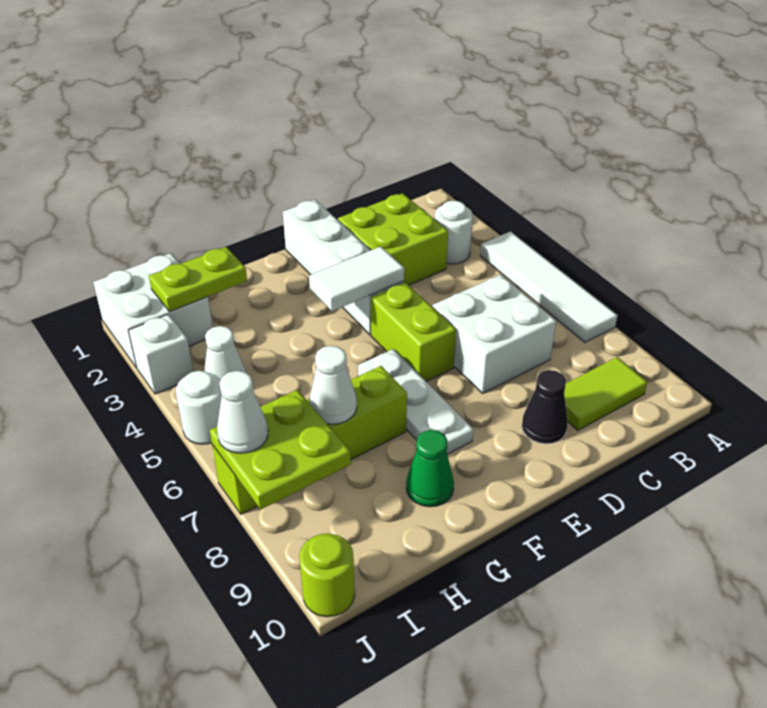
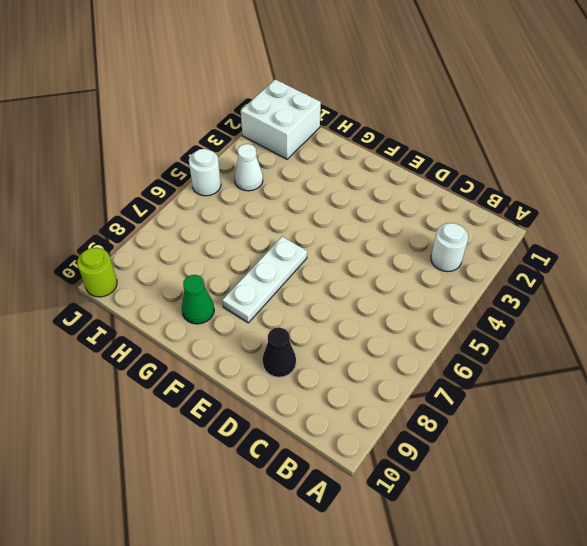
none -> white 1x4 tile [480,232,618,342]
none -> lime 1x2 tile [564,357,647,430]
none -> lime 2x2 brick [338,193,448,285]

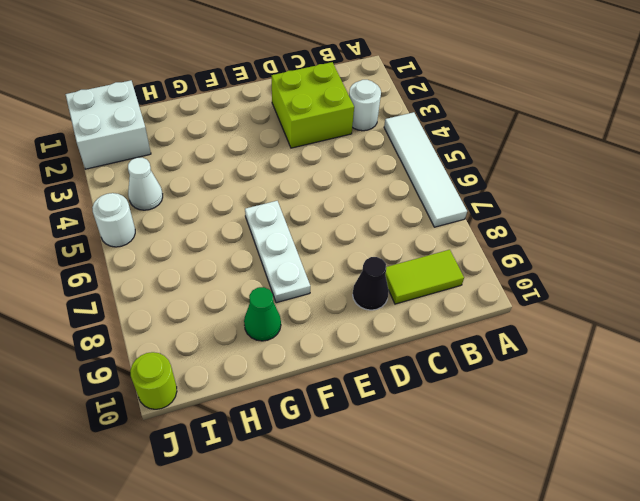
none -> white 2x2 brick [432,275,556,393]
none -> white 1x4 brick [283,200,404,335]
none -> lime 1x2 brick [371,283,456,381]

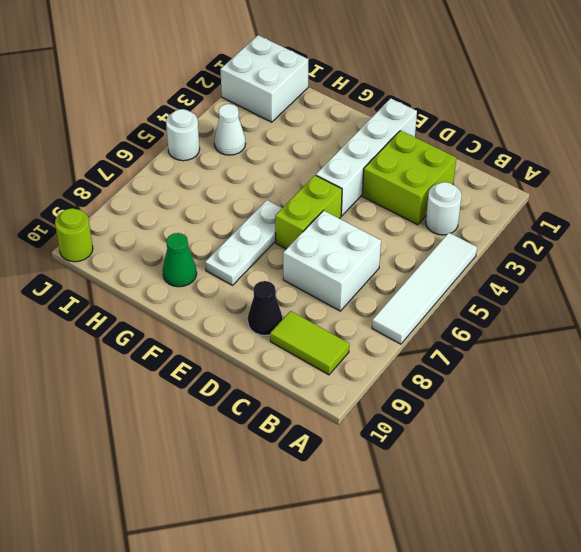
none -> lime 1x4 brick [212,366,407,514]
none -> white 1x1 brick [129,314,193,394]
none -> white 1x2 tile [309,247,404,311]

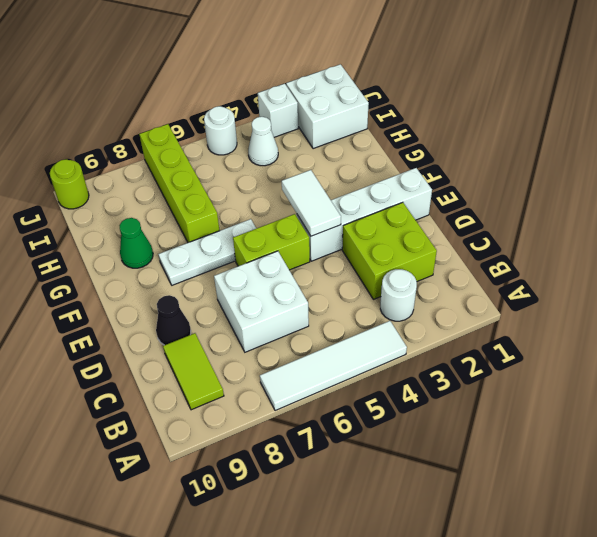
none -> lime 1x2 plate [149,247,247,312]
none -> white 1x1 cone [309,346,357,424]
none -> lime 2x2 plate [210,390,351,510]

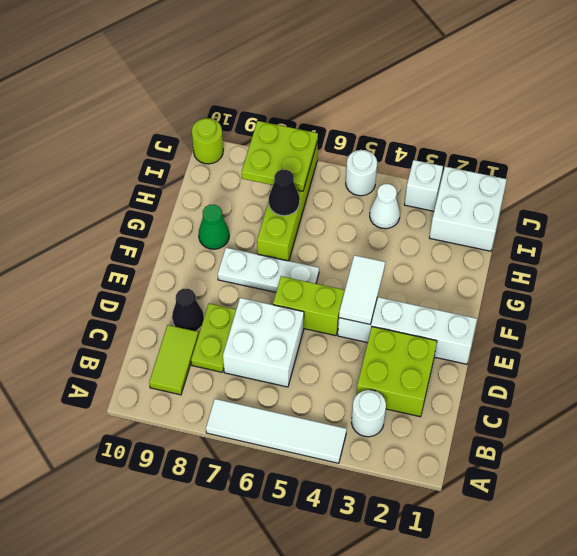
lime 1x2 plate [191,304,236,372] -> lime 1x2 plate moved to [149,247,247,312]
black 1x1 cone [269,170,300,216] -> white 1x1 cone [309,346,357,424]
none -> white 1x1 cone [217,371,268,453]

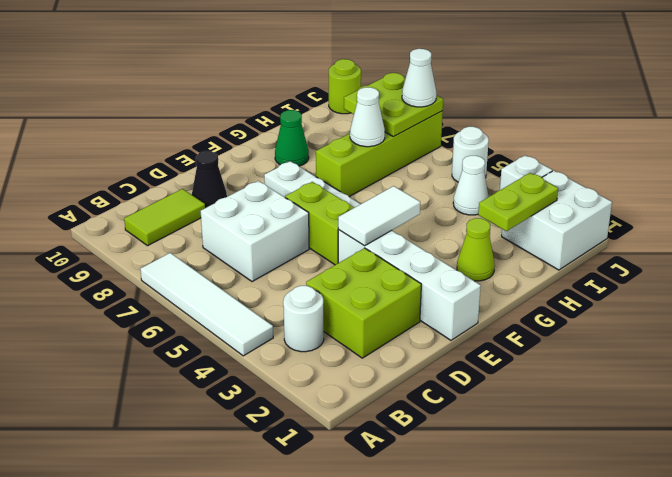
lime 1x1 cone [457,218,495,281] -> none

